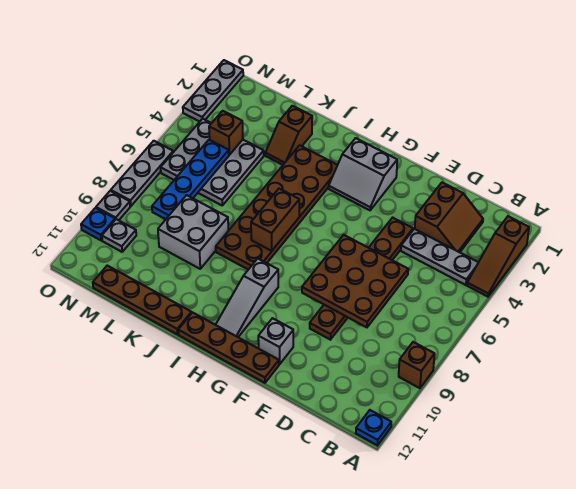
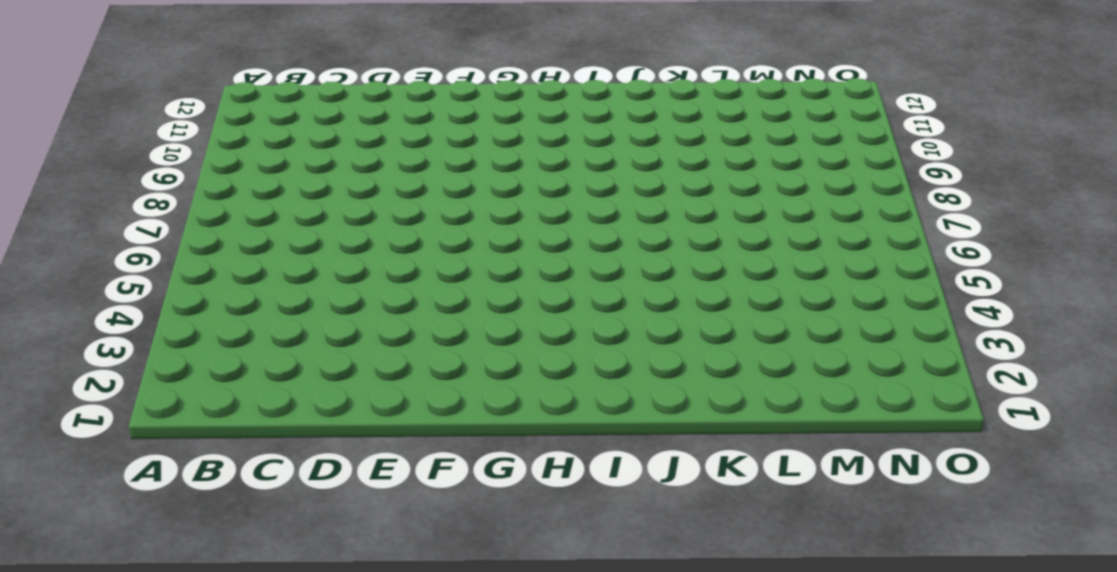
none -> brown 1x3 slope [467,216,529,297]
none -> brown 1x1 brick [399,342,435,388]
none -> blue 1x1 plate [356,410,391,445]

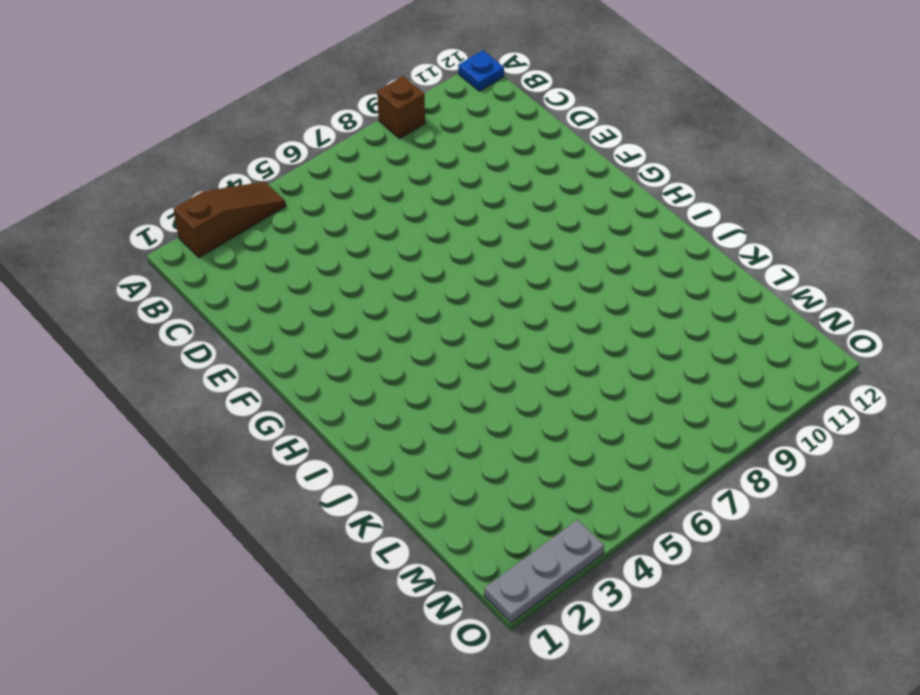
none -> grey 1x3 plate [401,229,479,285]
none -> brown 2x2 slope [415,183,483,252]
none -> brown 1x6 plate [310,218,413,340]

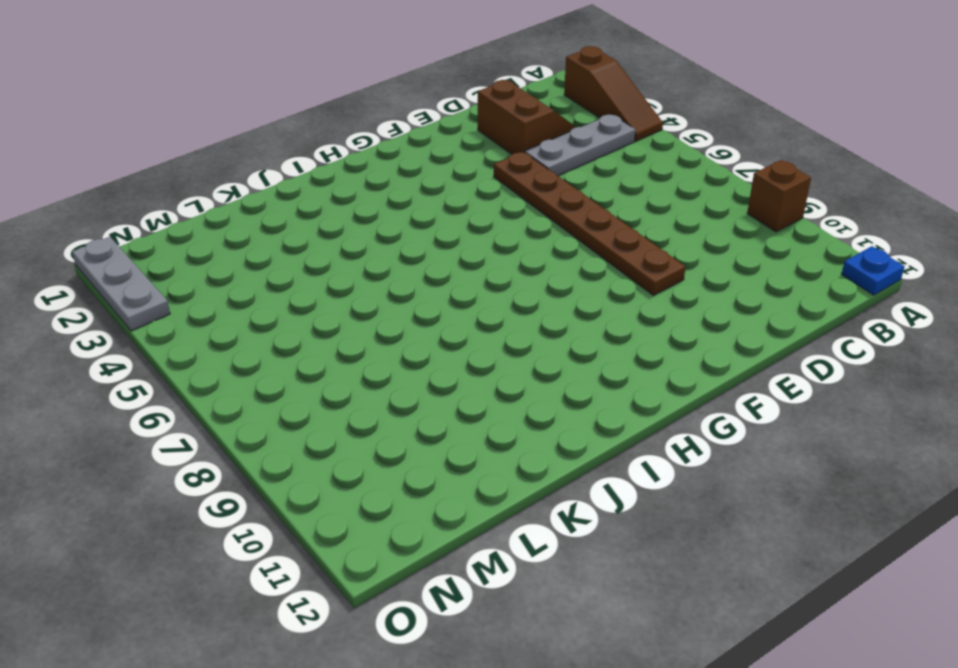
none -> grey 1x1 brick [258,318,293,364]
none -> brown 1x4 plate [178,312,279,383]
none -> grey 2x2 slope [329,138,397,210]

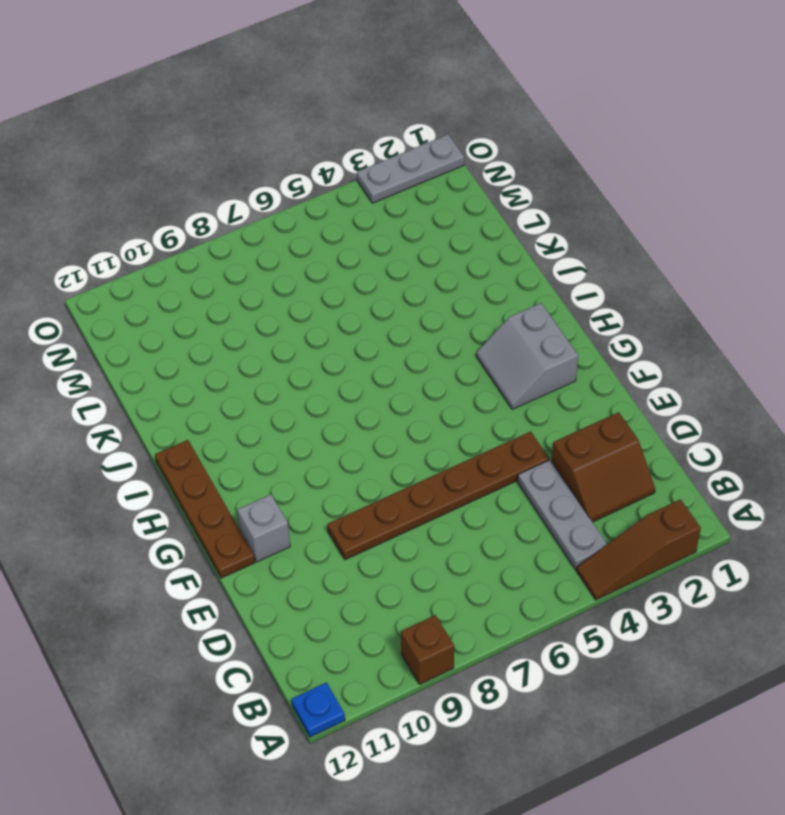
none -> grey 1x3 slope [216,259,278,337]
none -> brown 2x6 plate [216,145,337,270]
none -> brown 1x4 plate [93,266,191,334]

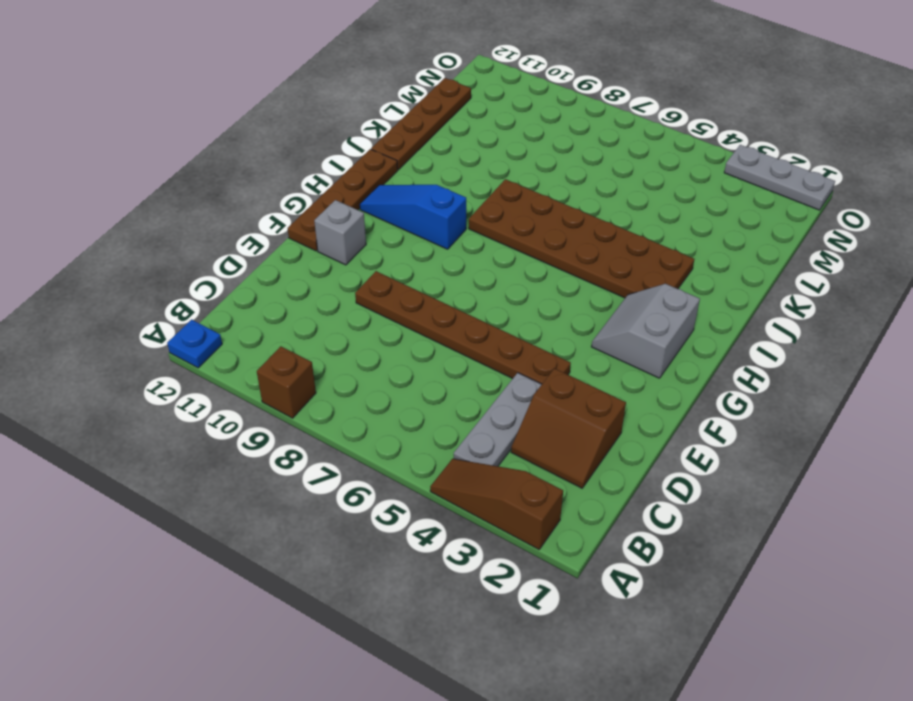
blue 1x3 slope [360,185,466,249] -> grey 1x3 slope [216,259,278,337]
none -> brown 1x2 slope [265,106,312,165]
none -> grey 2x2 brick [158,195,228,269]
none -> grey 3x3 plate [161,119,264,205]

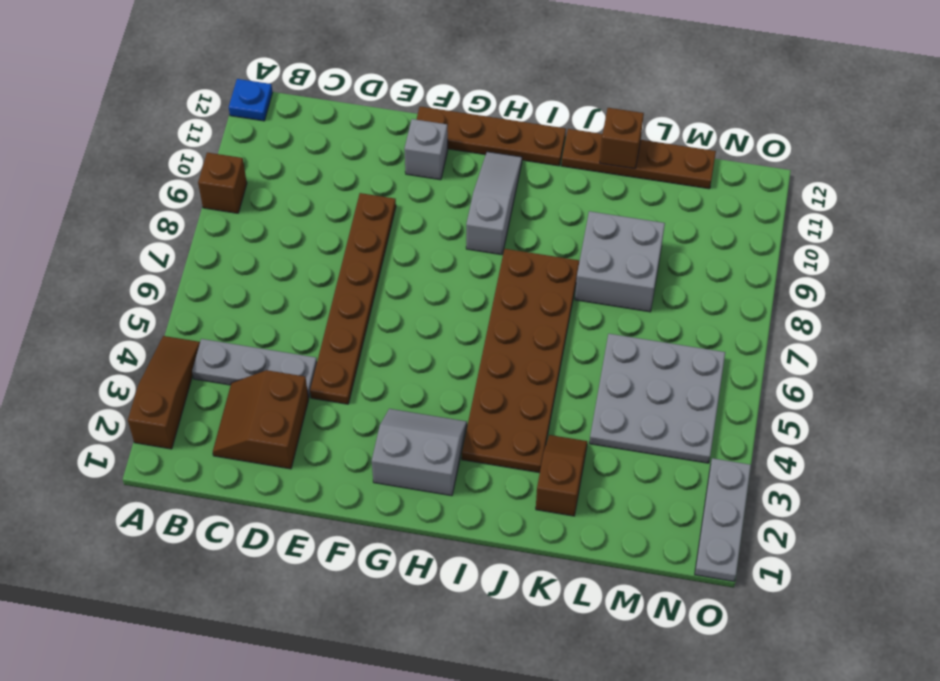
brown 1x1 brick [600,108,644,169] -> brown 1x1 brick moved to [209,111,243,155]
none -> grey 1x1 plate [102,219,136,252]
none -> grey 1x3 plate [111,141,173,206]
none -> grey 1x1 plate [96,191,130,220]

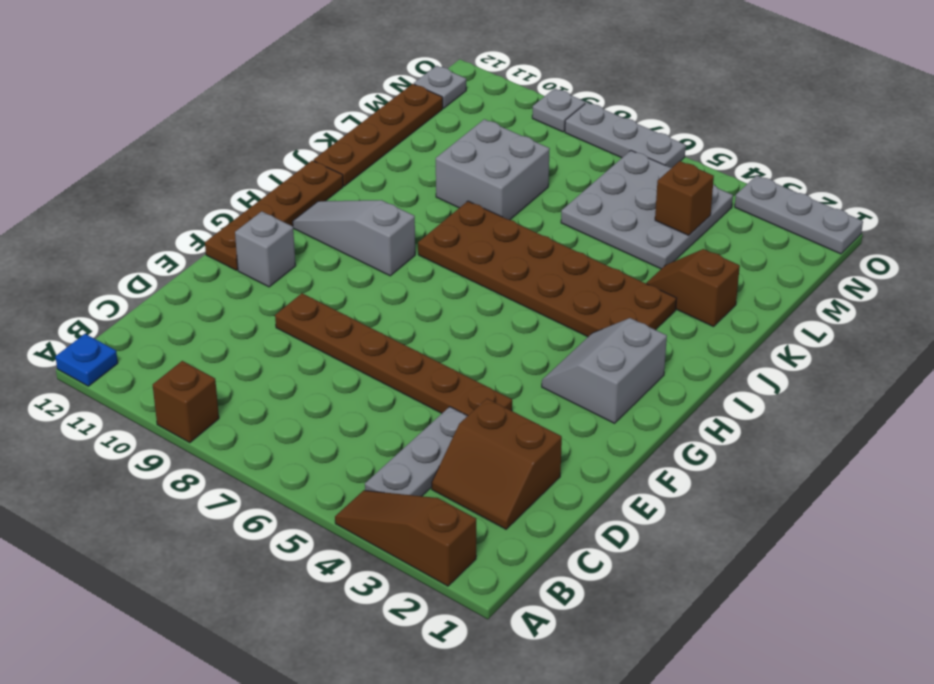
grey 1x1 plate [414,66,466,108] -> grey 1x1 plate moved to [102,219,136,252]
none -> blue 1x1 plate [81,208,115,240]
none -> brown 3x3 plate [302,235,408,327]
none -> brown 1x2 brick [251,189,299,251]

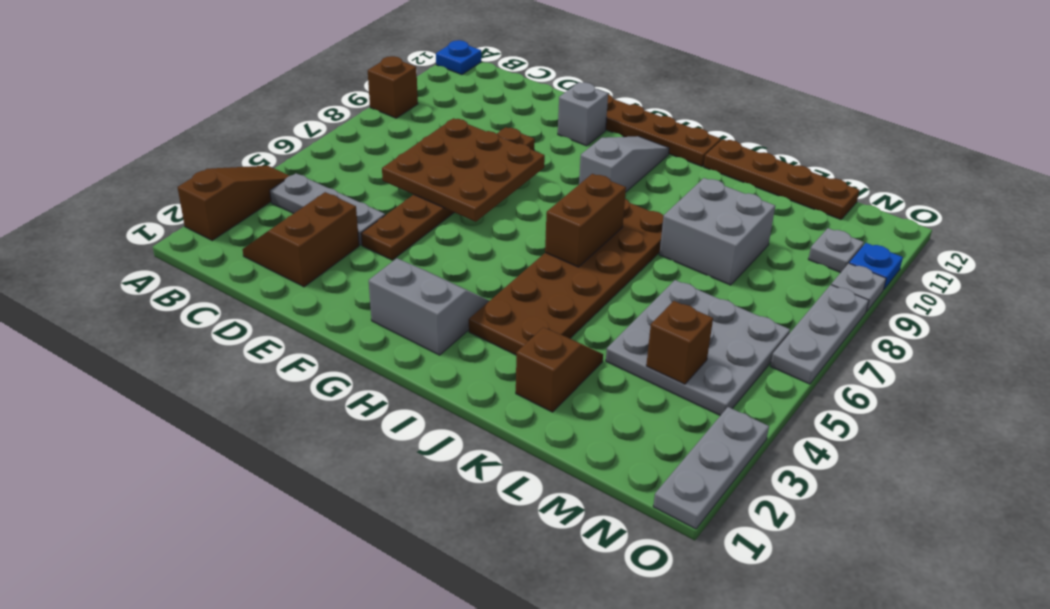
none -> blue 1x4 plate [152,140,229,219]

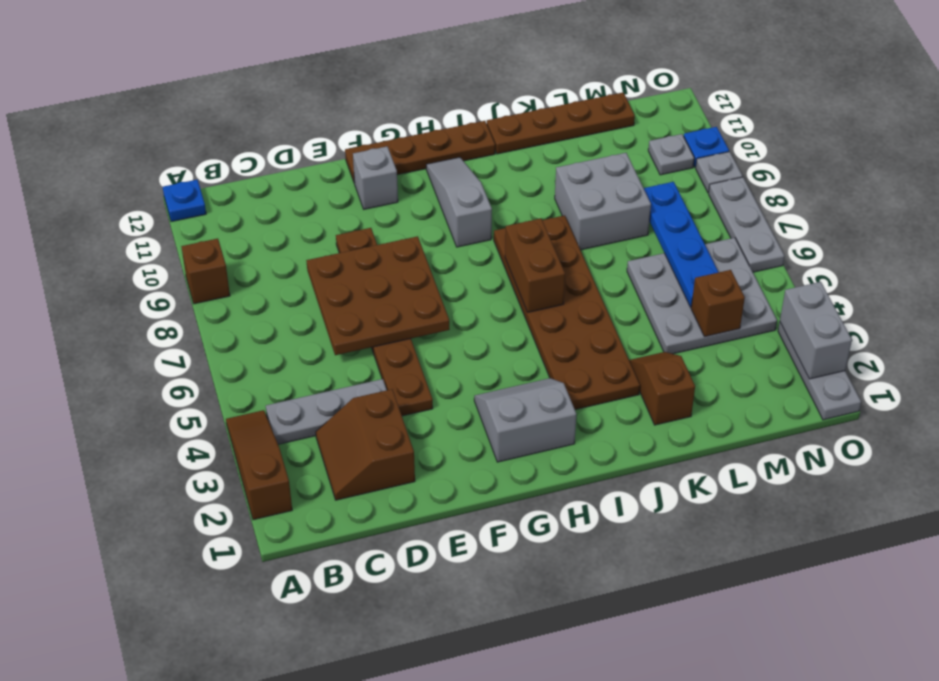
grey 1x2 brick [780,282,852,379] -> none

